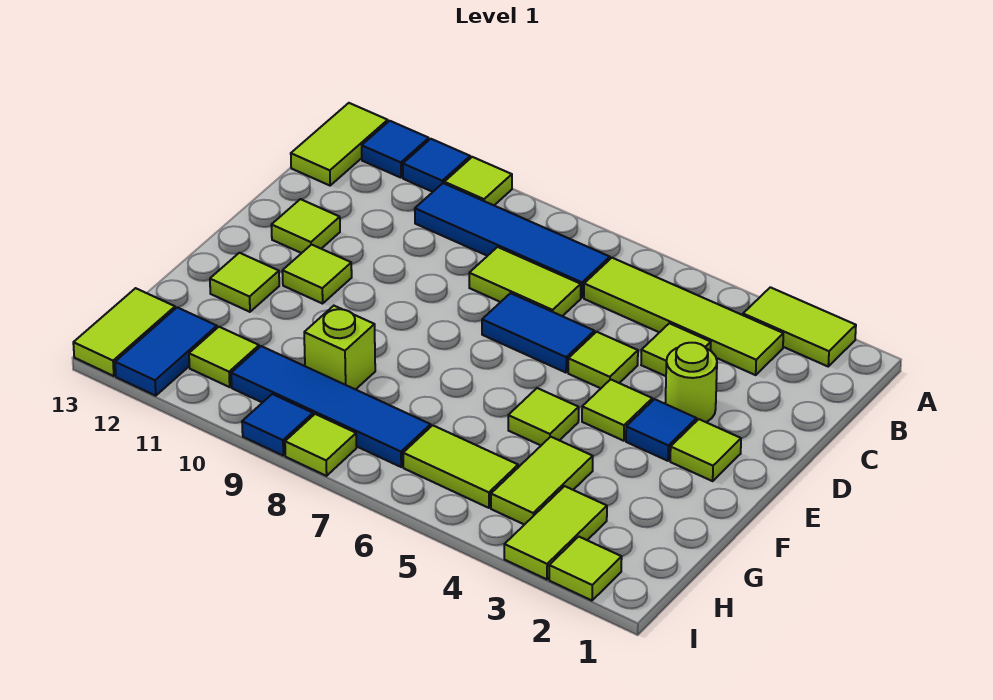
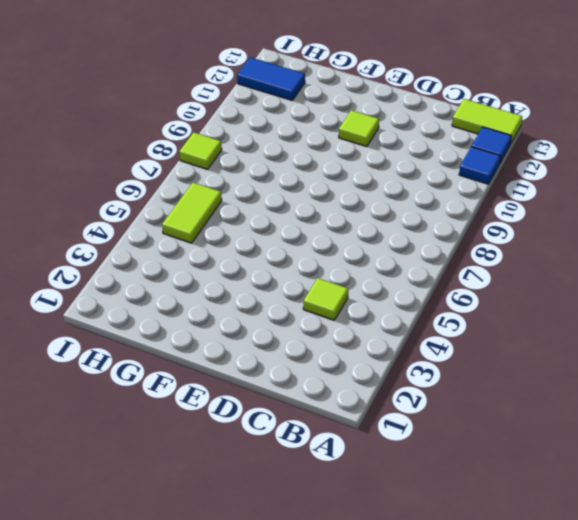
none -> lime 1x2 tile [743,287,856,366]
none -> lime 1x1 tile [444,157,512,205]
none -> lime 1x4 tile [584,258,783,375]
none -> blue 1x4 tile [415,183,610,298]

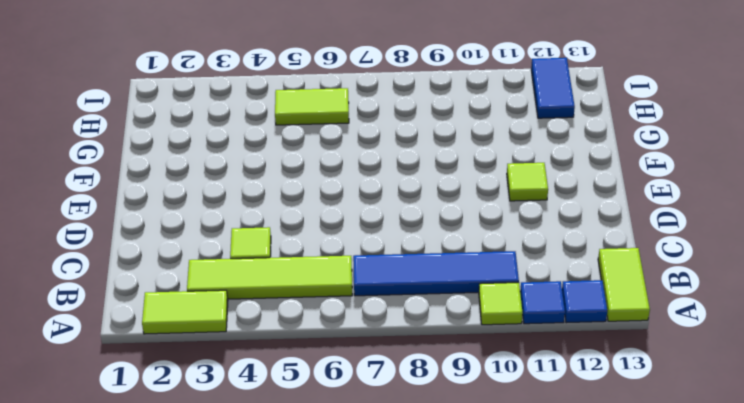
none -> lime 1x2 tile [469,247,581,316]
none -> lime 1x1 round brick [665,343,717,422]
none -> lime 1x1 tile [568,332,638,388]
none -> blue 1x2 tile [482,293,594,373]

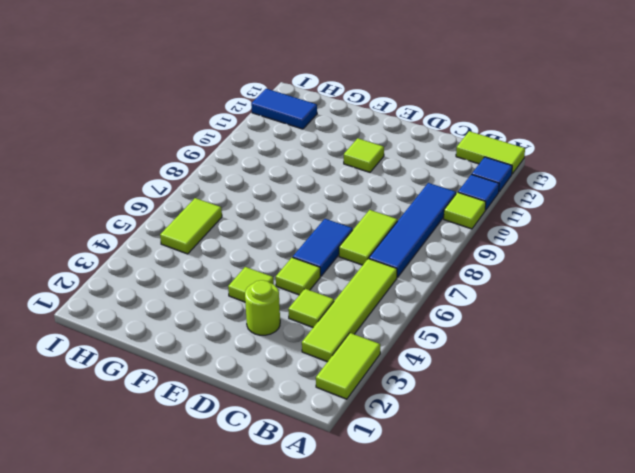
none -> lime 1x1 tile [271,199,340,253]
none -> lime 1x1 tile [670,419,741,481]
none -> blue 1x1 tile [626,399,697,461]
none -> lime 1x1 tile [508,388,579,445]

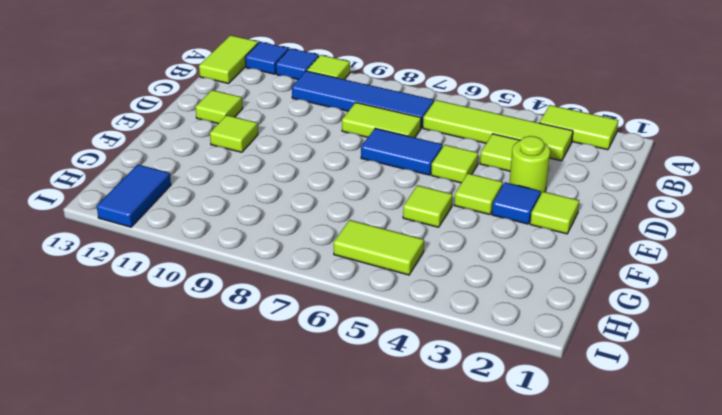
none -> lime 1x1 tile [210,253,279,312]
none -> lime 1x2 tile [491,437,593,525]
none -> lime 1x1 brick [304,306,375,390]
none -> lime 1x2 tile [504,486,607,579]

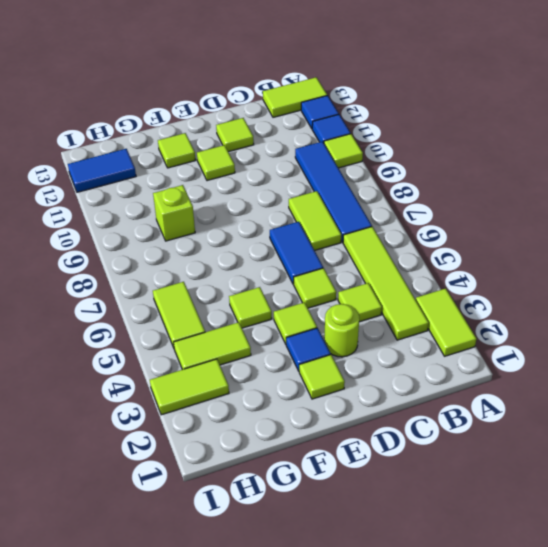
none -> blue 1x4 tile [231,346,431,467]
none -> lime 1x1 tile [189,327,259,387]
none -> lime 1x2 tile [73,288,175,376]
none -> lime 1x1 tile [549,537,622,601]

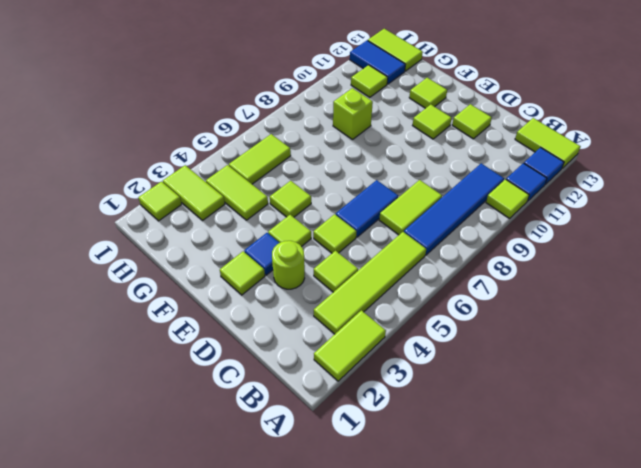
none -> blue 1x4 tile [231,346,431,467]
none -> lime 1x1 tile [285,414,356,476]
none -> blue 1x1 tile [242,394,313,455]

